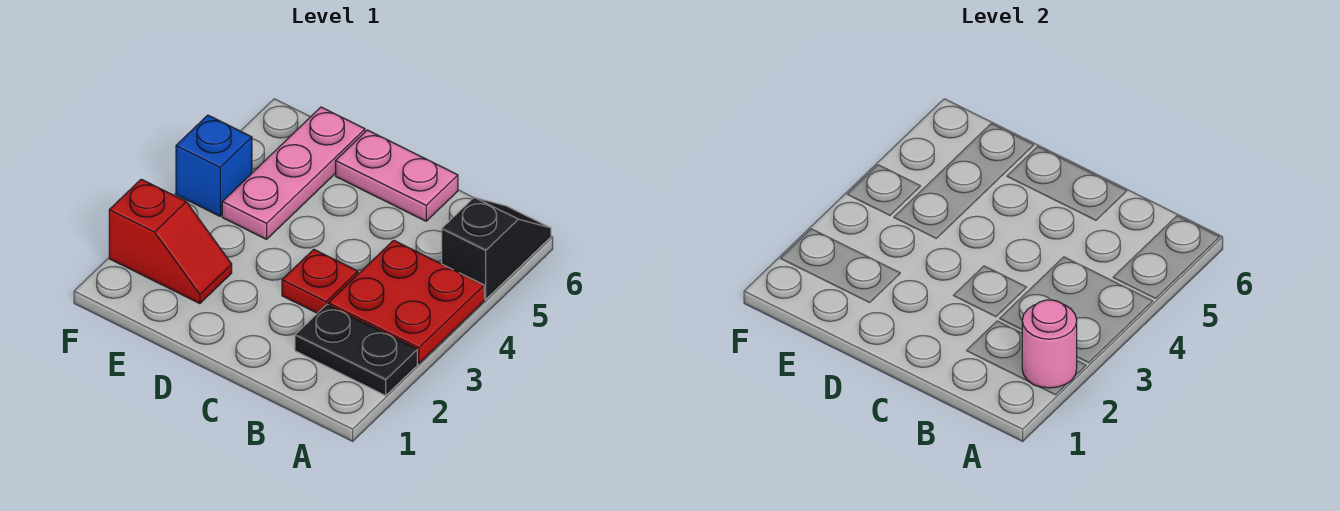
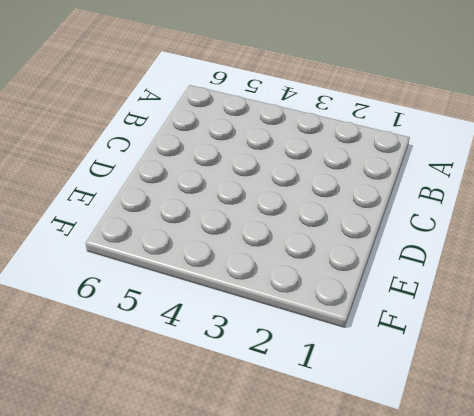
none -> black 1x2 plate [295,305,417,396]
none -> red 2x2 plate [328,240,484,363]

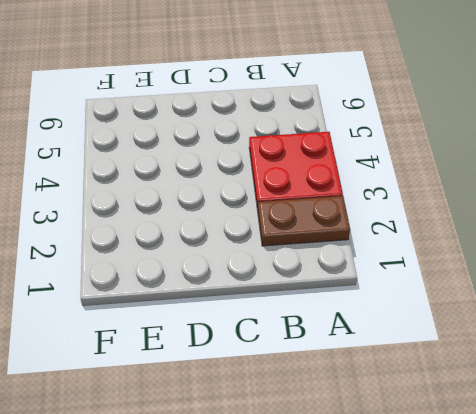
brown 1x2 plate [258,196,350,246] -> black 1x2 plate [295,305,417,396]
none -> black 1x2 slope [442,197,551,299]
none -> red 1x1 plate [282,249,358,313]

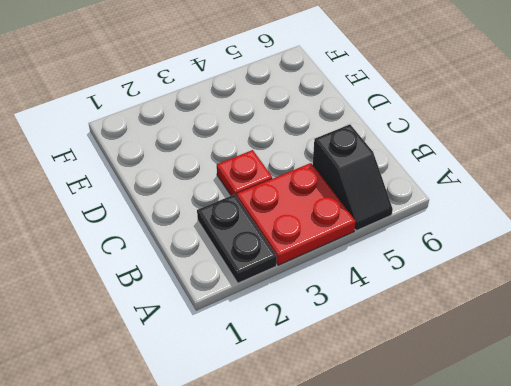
black 1x2 slope [313,124,393,231] -> black 1x2 slope turned to [442,197,551,299]
none -> pink 1x2 plate [336,130,458,221]
none -> red 1x2 slope [109,179,232,304]

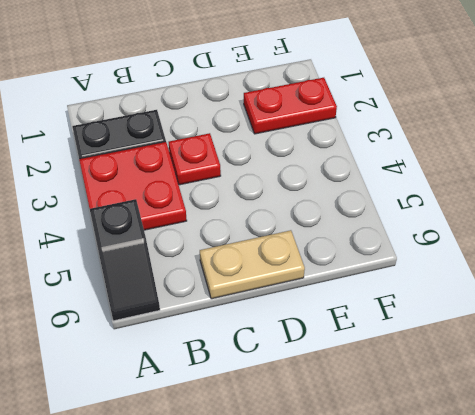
tan 1x2 plate [200,230,305,299] -> pink 1x2 plate [336,130,458,221]
red 1x2 plate [244,78,337,134] -> red 1x2 slope [109,179,232,304]
none -> pink 1x3 plate [222,107,365,239]
none -> blue 1x1 brick [176,115,252,216]

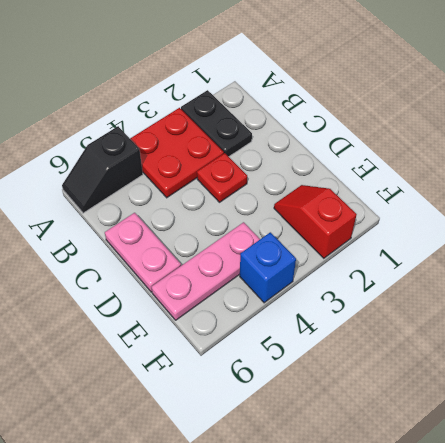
none -> pink 1x1 round brick [1022,300,1077,388]

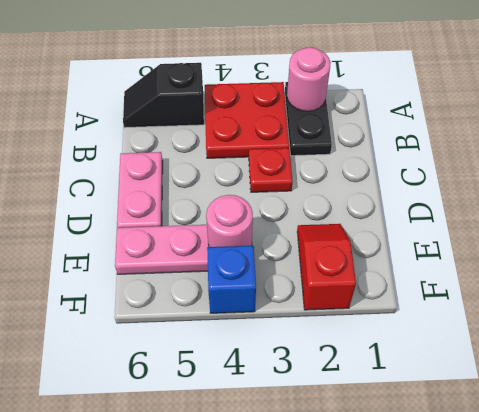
pink 1x1 round brick [206,195,253,247] -> none

